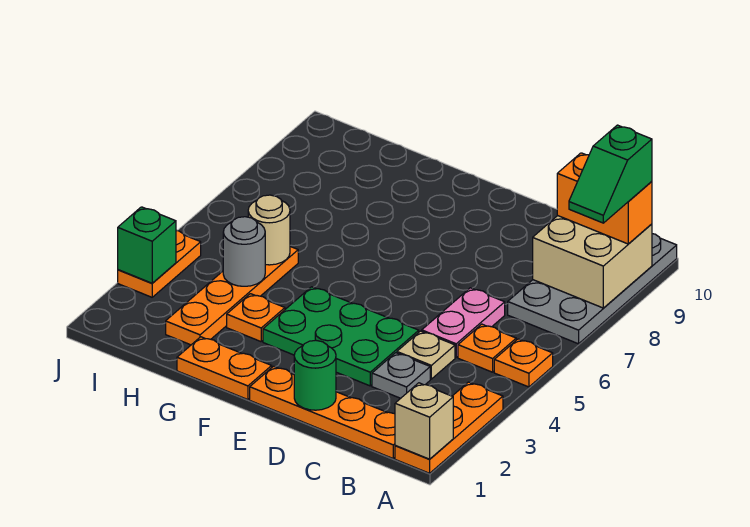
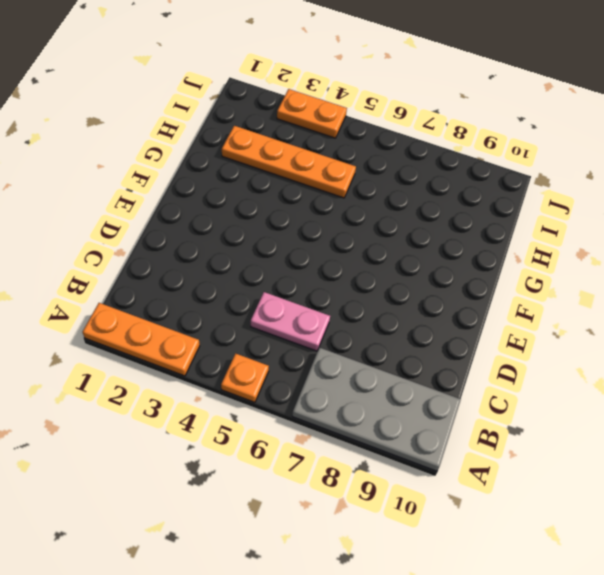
none -> orange 1x4 plate [250,366,395,458]
none -> orange 1x1 plate [458,324,516,372]
none -> grey 1x1 plate [372,353,430,398]

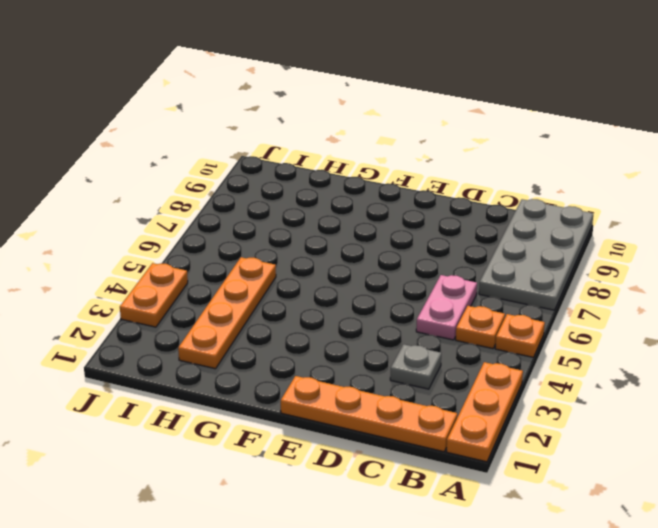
none -> tan 1x1 plate [397,331,455,379]
none -> green 2x3 plate [263,287,419,386]
none -> orange 1x2 plate [177,337,272,400]

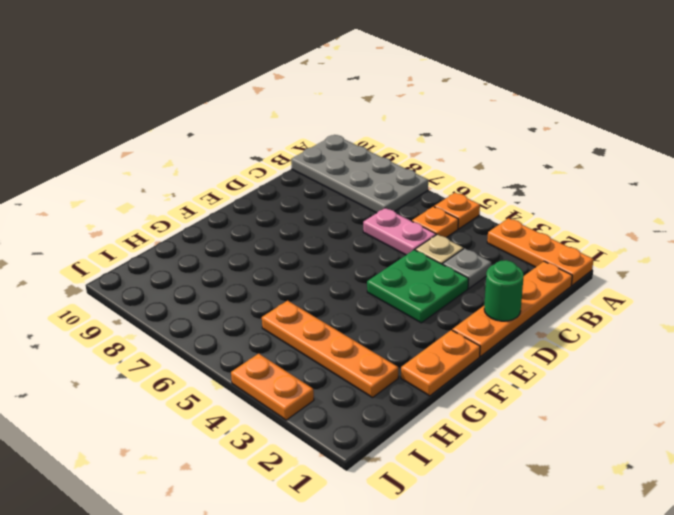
green 2x2 plate [367,250,469,323] -> green 2x3 plate [263,287,419,386]
none -> orange 1x1 plate [227,294,285,342]
none -> tan 1x1 brick [395,383,453,459]
none -> tan 2x2 brick [533,216,652,308]

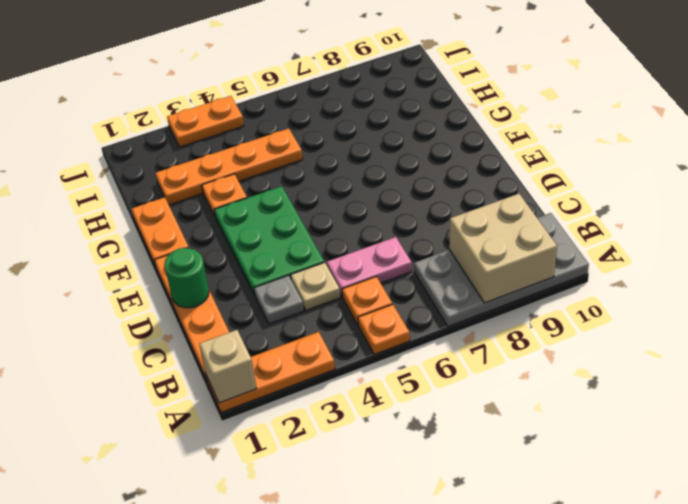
none -> grey 1x1 round brick [223,217,265,286]
none -> tan 1x1 round brick [248,195,290,265]
none -> green 1x1 brick [118,207,176,283]

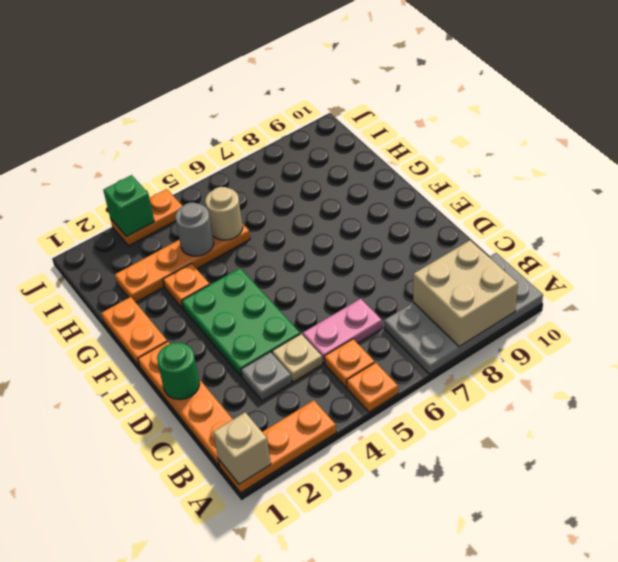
none -> orange 1x2 brick [557,153,652,244]
none -> green 1x2 slope [569,125,652,223]

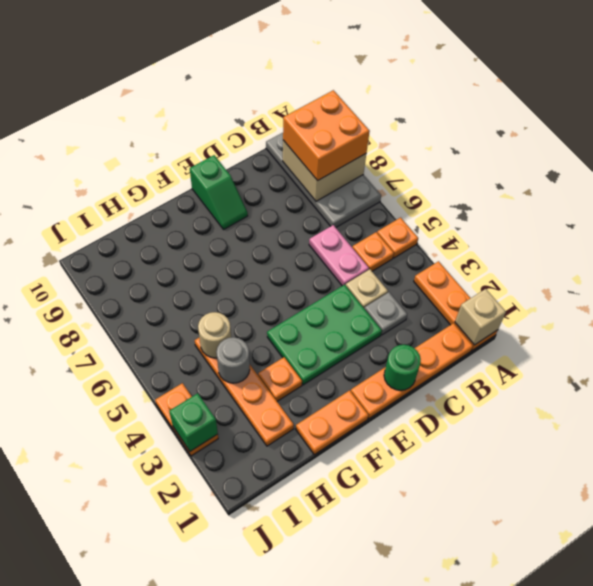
orange 2x2 brick [283,90,370,181] -> orange 1x2 brick [557,153,652,244]
green 1x2 slope [190,155,248,229] -> green 1x2 slope moved to [569,125,652,223]

